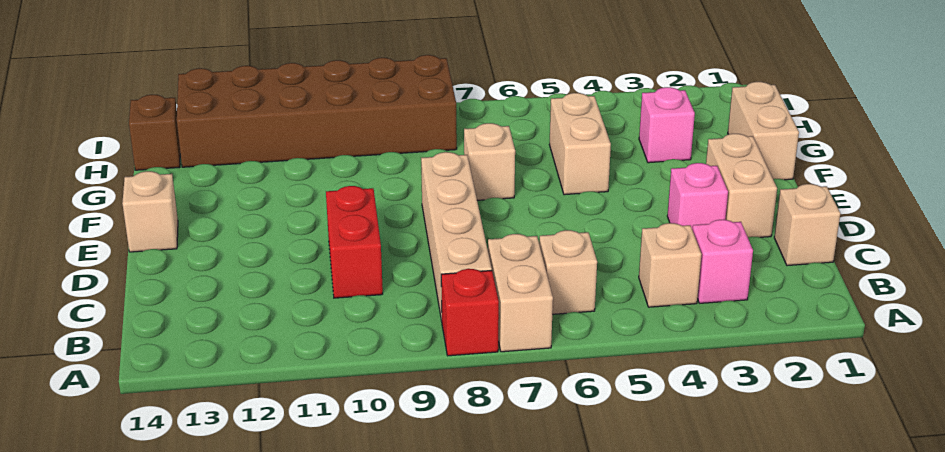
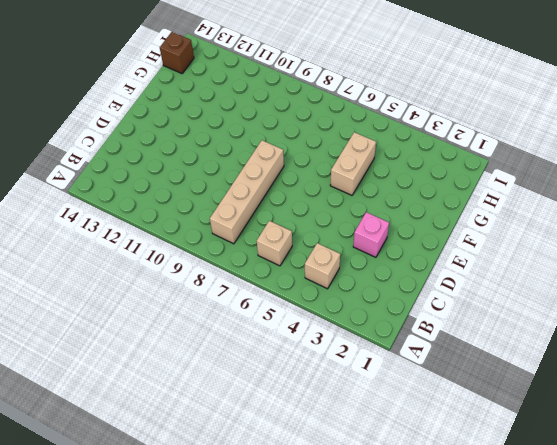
none -> tan 1x2 brick [488,234,553,352]
none -> red 1x1 brick [441,269,499,356]
none -> pink 1x1 brick [693,220,753,303]

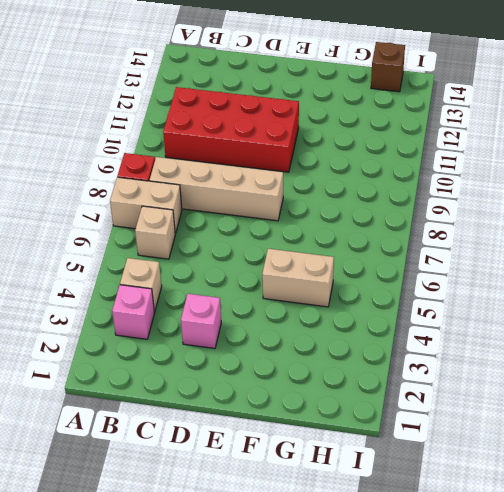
red 2x4 brick [163,87,299,172] -> red 1x2 brick [326,186,383,298]
none -> tan 1x1 brick [774,184,840,266]
none -> tan 1x2 brick [706,134,777,237]
none -> tan 1x1 brick [122,171,178,252]

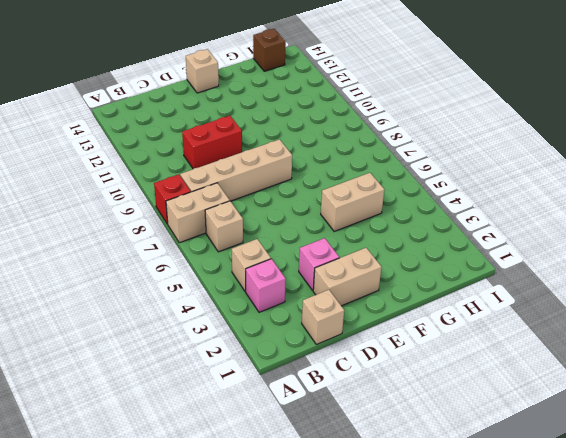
none -> tan 1x2 brick [728,82,799,180]
none -> tan 1x1 brick [464,123,515,200]
none -> pink 1x1 brick [639,87,695,163]

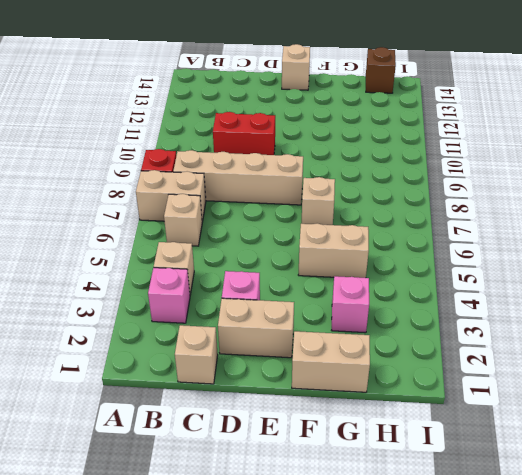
none -> brown 2x6 brick [177,55,457,167]

